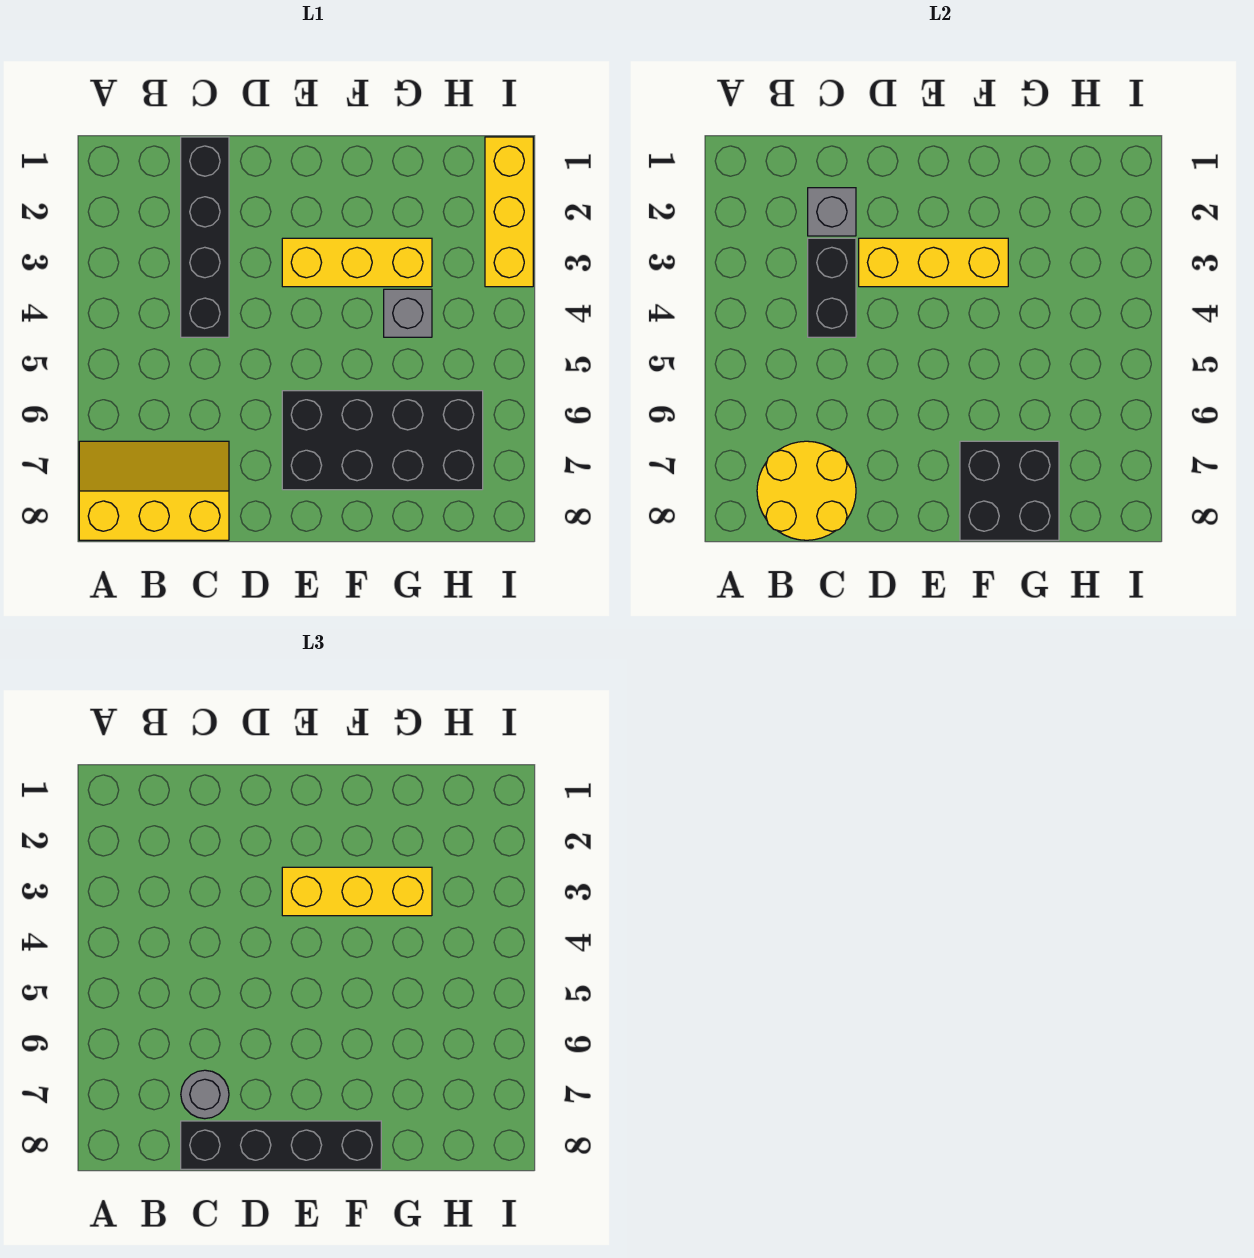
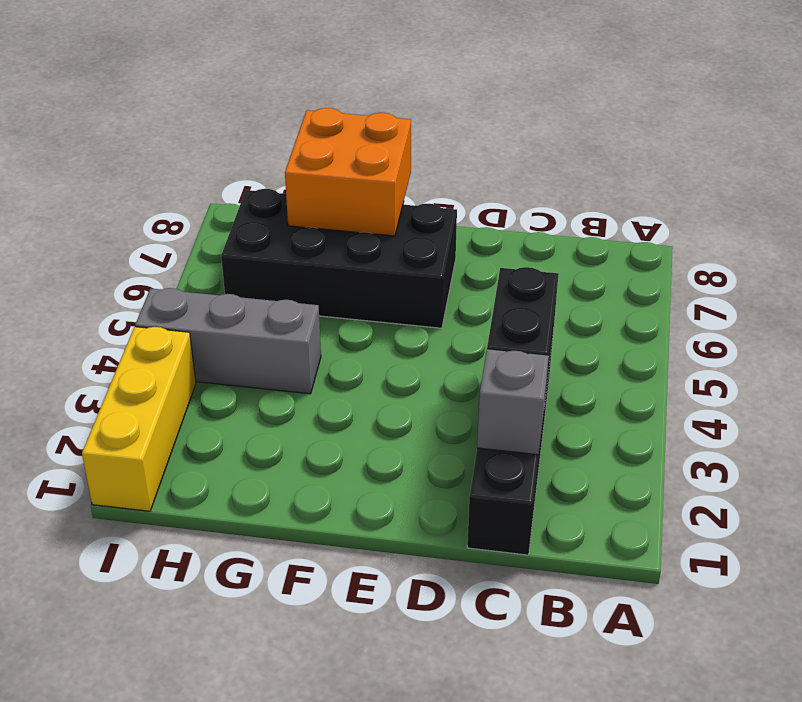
orange 2x2 brick [285,108,411,236] -> black 2x2 brick [960,441,1059,540]
grey 1x3 brick [135,288,321,394] -> grey 1x1 brick [384,289,432,337]
none -> yellow 2x3 slope [79,441,229,540]
none -> yellow 1x3 brick [282,238,432,287]
none -> yellow 2x2 round brick [757,441,856,540]

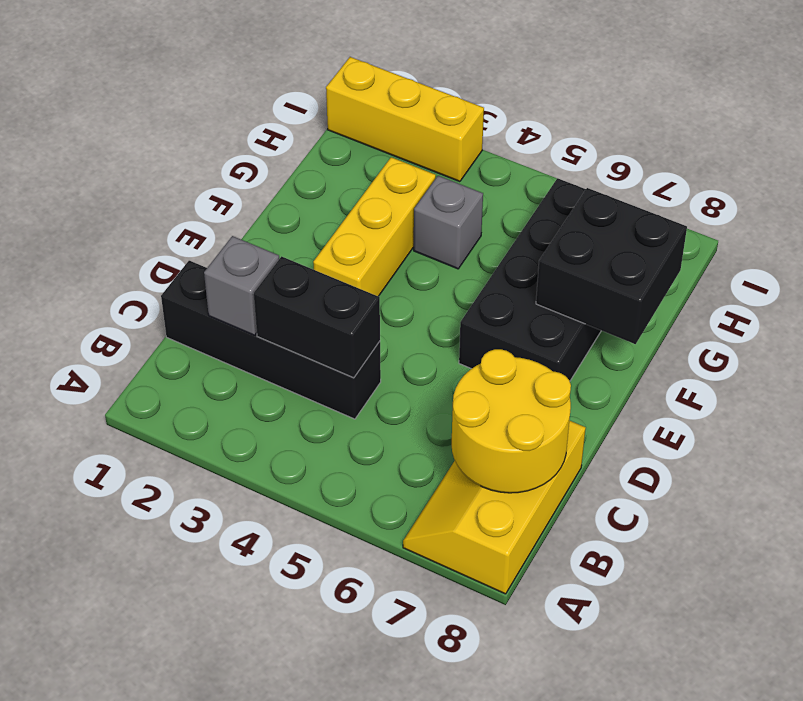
none -> yellow 1x3 brick [859,238,1008,287]
none -> grey 1x1 round brick [181,1070,229,1119]
none -> black 1x4 brick [181,1121,381,1169]

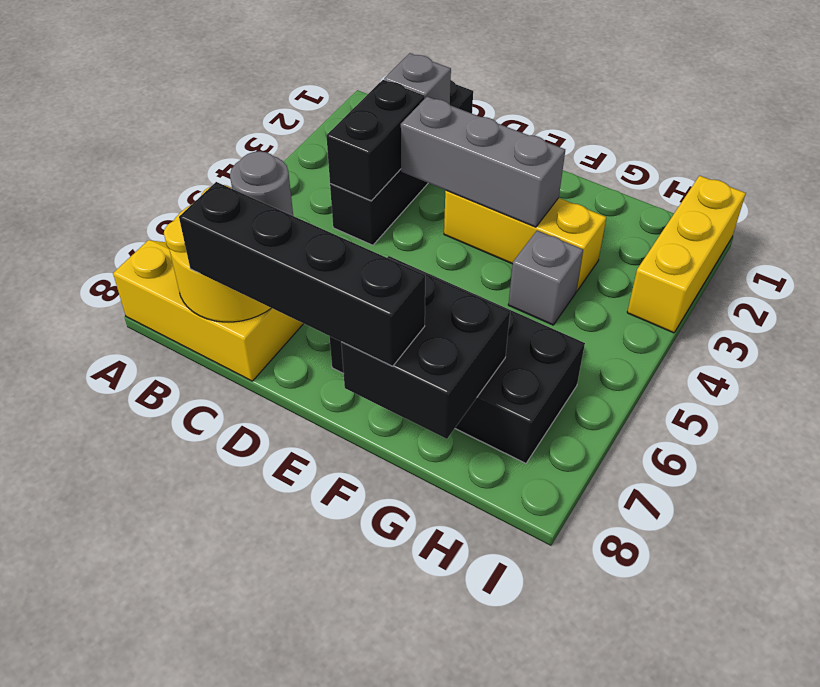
grey 1x3 brick [401,97,565,227] -> yellow 1x3 brick [859,238,1008,287]
none -> yellow 1x3 brick [282,867,432,916]

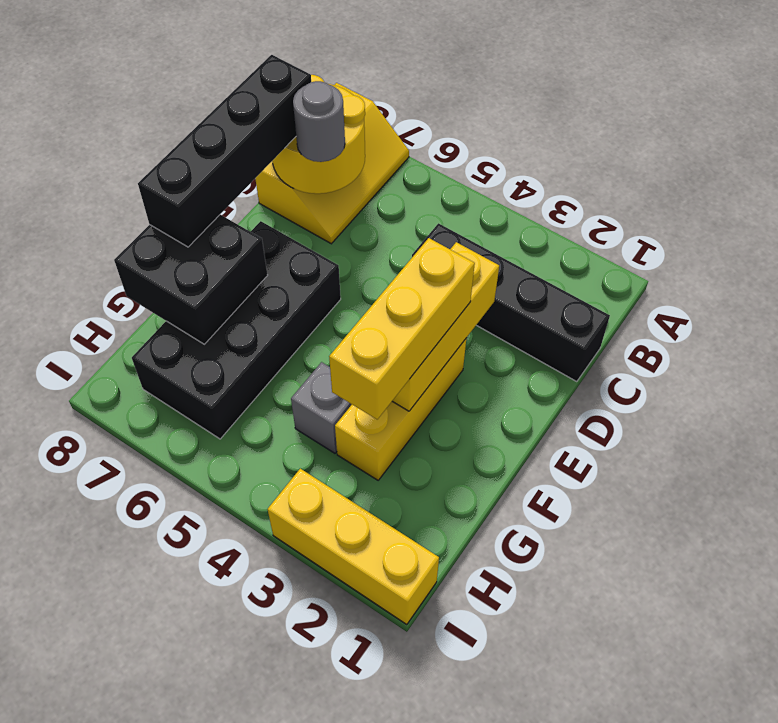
none -> grey 1x1 brick [808,188,856,236]
none -> black 1x2 brick [808,238,856,337]

